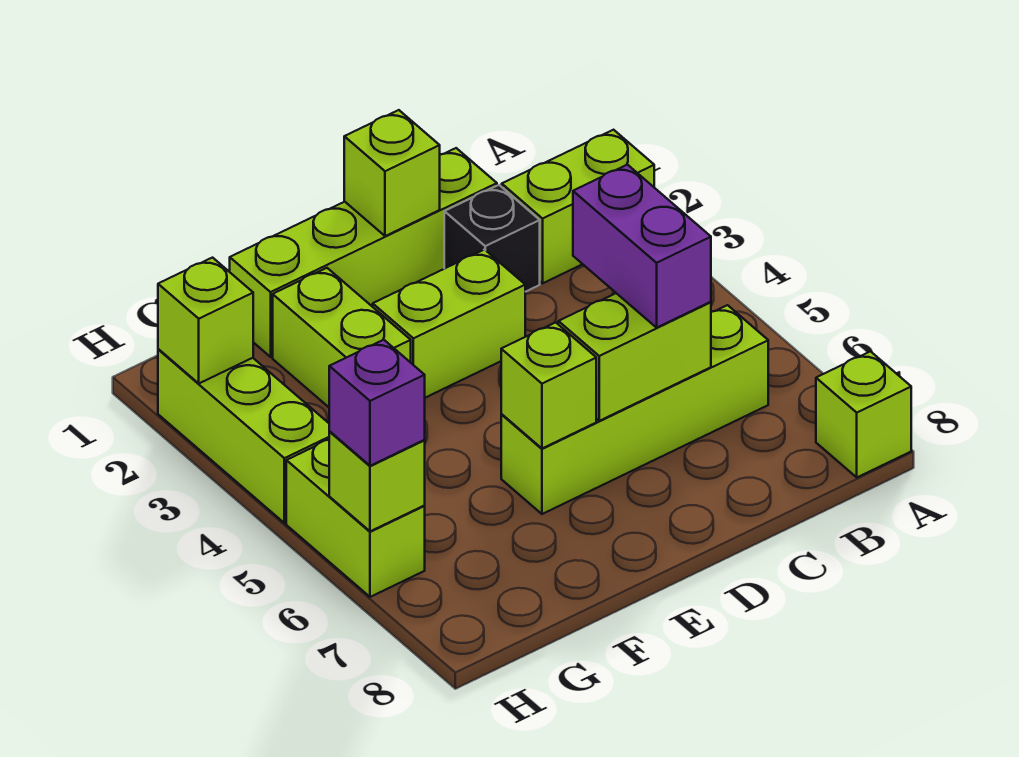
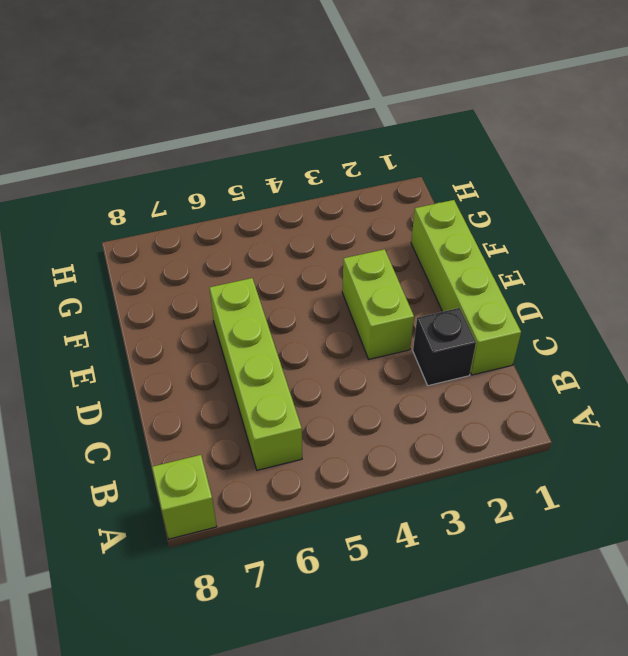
none -> lime 1x2 brick [502,130,654,283]
none -> lime 1x2 brick [273,268,411,407]
none -> lime 1x3 brick [158,349,330,523]

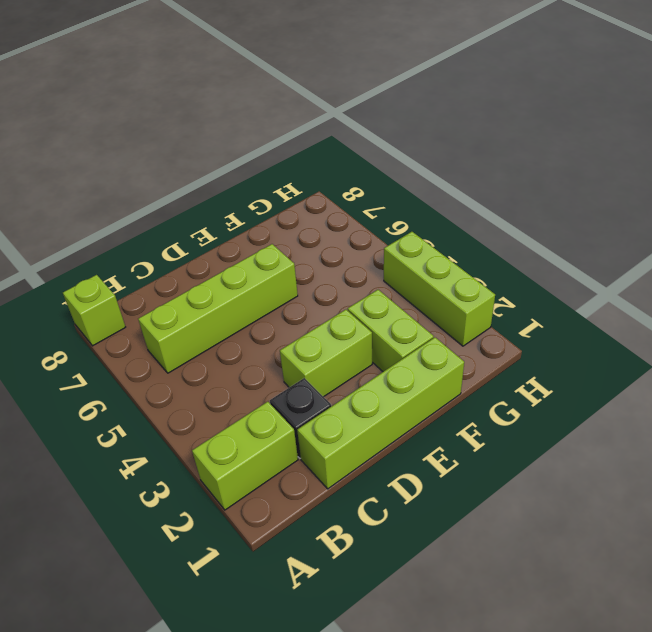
none -> lime 1x2 brick [286,440,425,597]
none -> lime 1x2 brick [558,293,711,421]
none -> lime 1x1 brick [344,110,440,236]

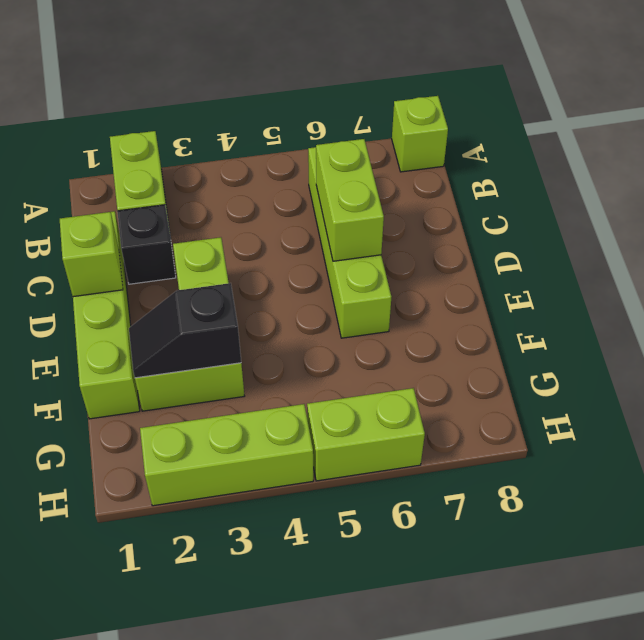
black 1x2 slope [129,283,241,378] -> none
none -> lime 1x1 brick [501,322,596,448]
none -> lime 1x1 brick [158,258,253,383]
none -> lime 1x1 brick [329,432,425,531]

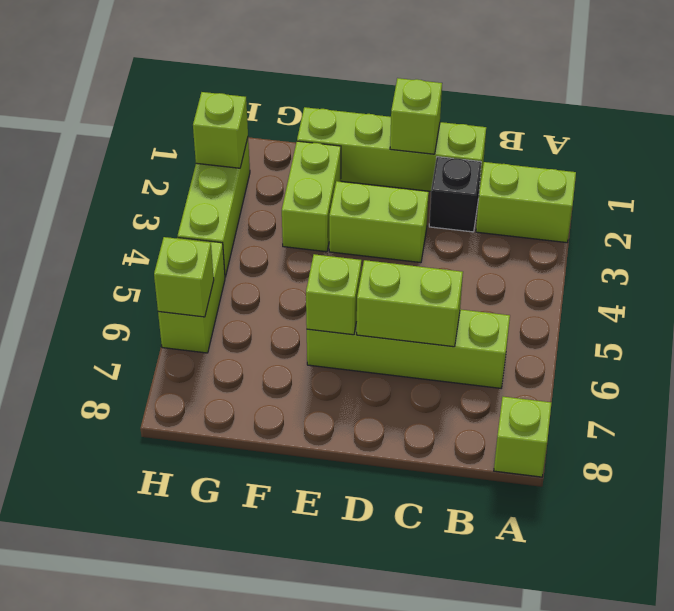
none -> purple 1x2 brick [573,165,711,328]
none -> purple 1x1 brick [329,340,425,466]

